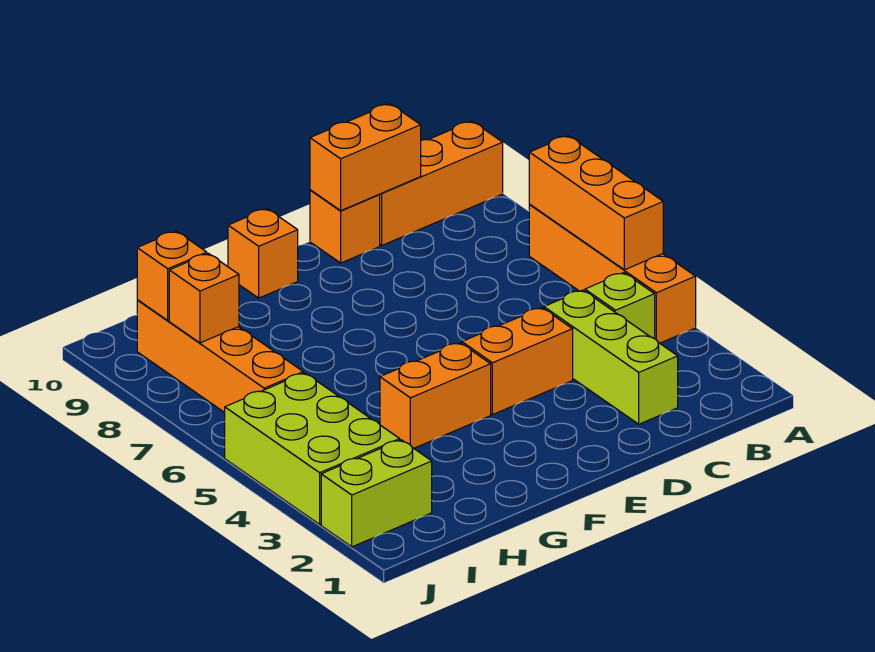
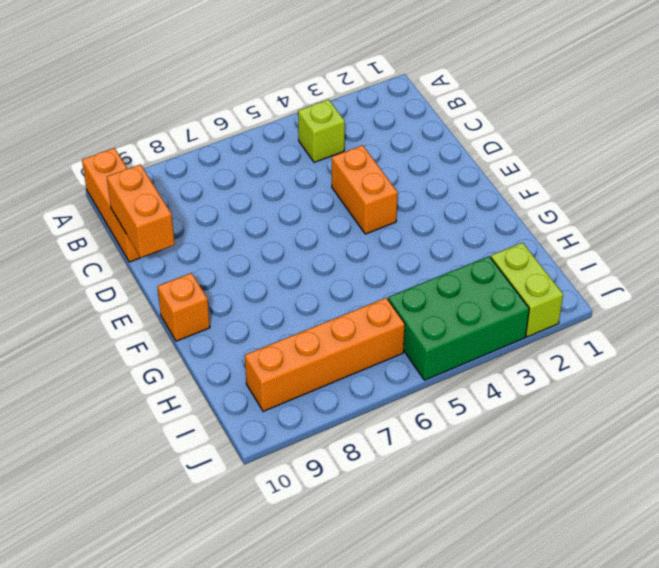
green 2x3 brick [388,256,529,380] -> lime 2x3 brick [225,373,400,524]
none -> orange 1x4 brick [529,205,696,343]
none -> lime 1x3 brick [544,290,678,424]
none -> orange 1x1 brick [310,190,380,263]

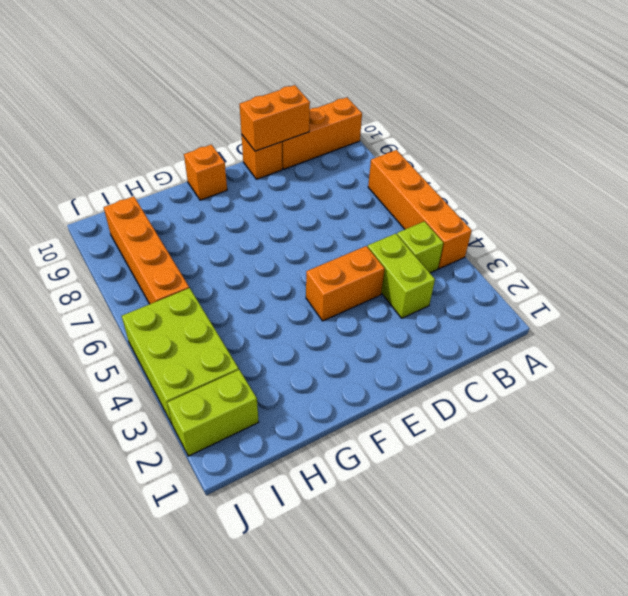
lime 1x2 brick [368,234,435,318] -> lime 1x3 brick [544,290,678,424]
none -> orange 1x2 brick [380,343,491,448]
none -> orange 1x3 brick [529,136,663,270]
none -> orange 1x1 brick [169,253,239,343]

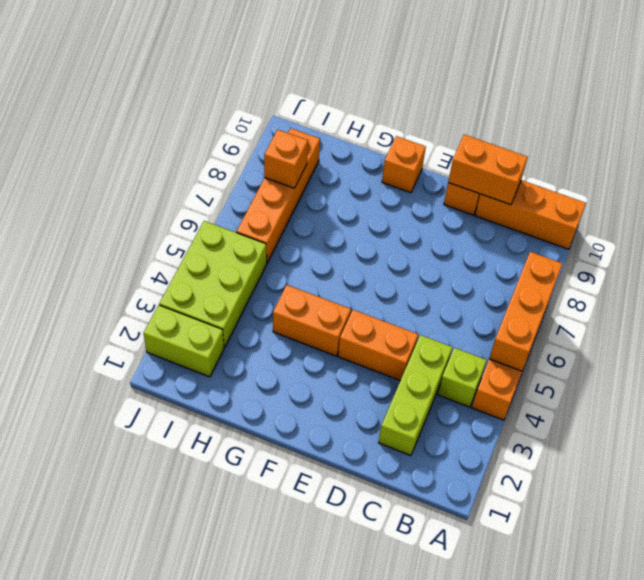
none -> orange 1x1 brick [137,231,207,320]

